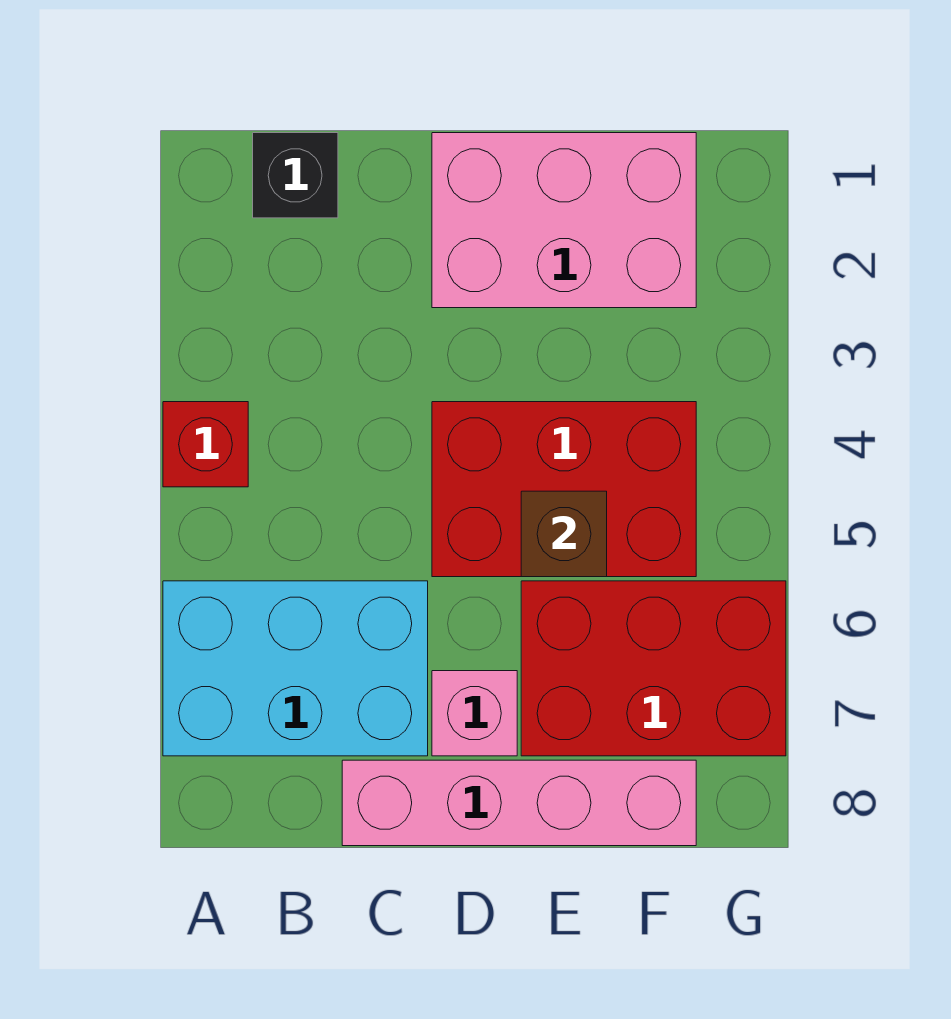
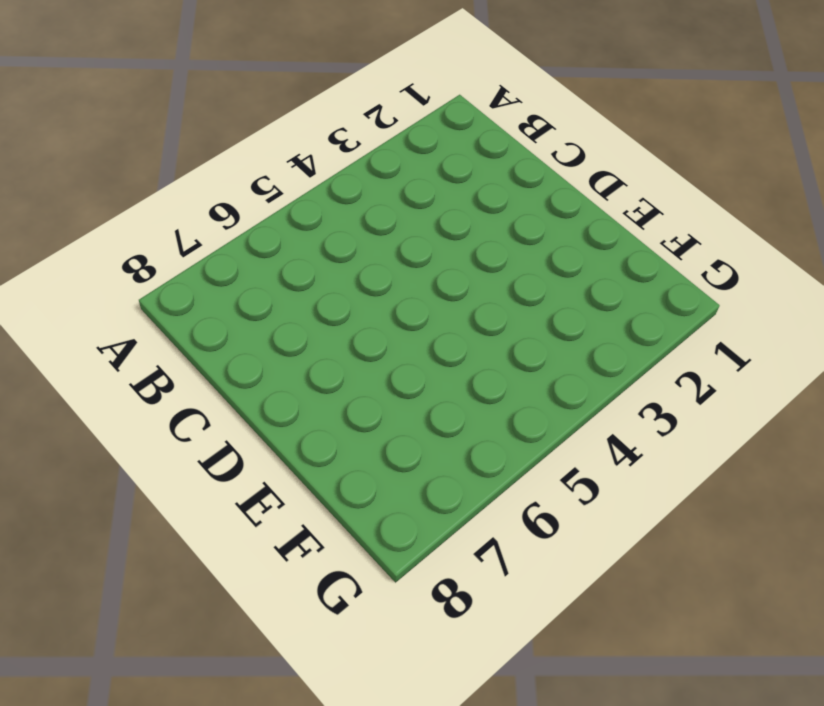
none -> red 1x1 brick [163,402,248,487]
none -> cyan 2x3 brick [163,581,428,756]

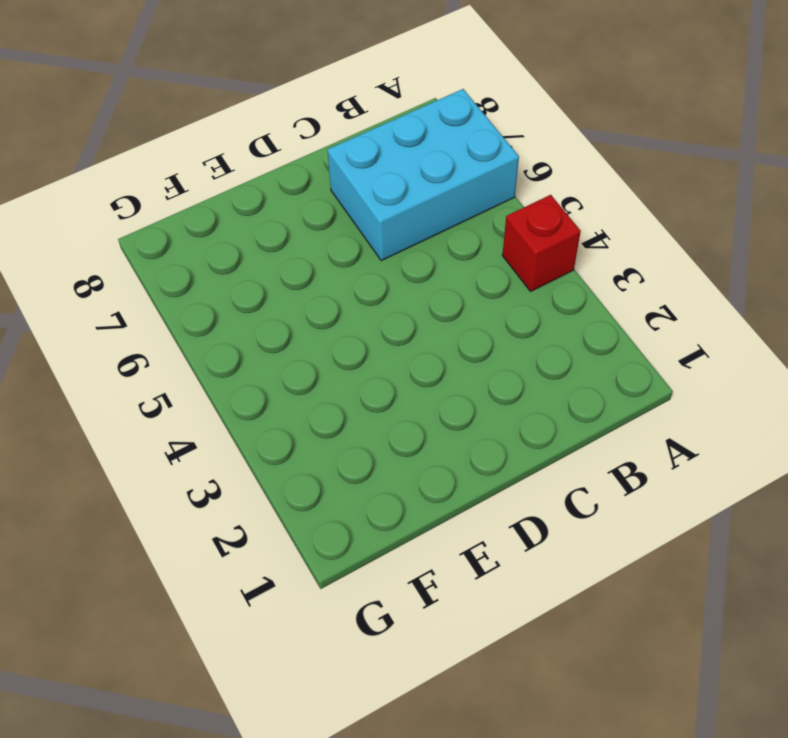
none -> black 1x1 brick [253,133,338,218]
none -> pink 1x4 brick [342,760,696,846]

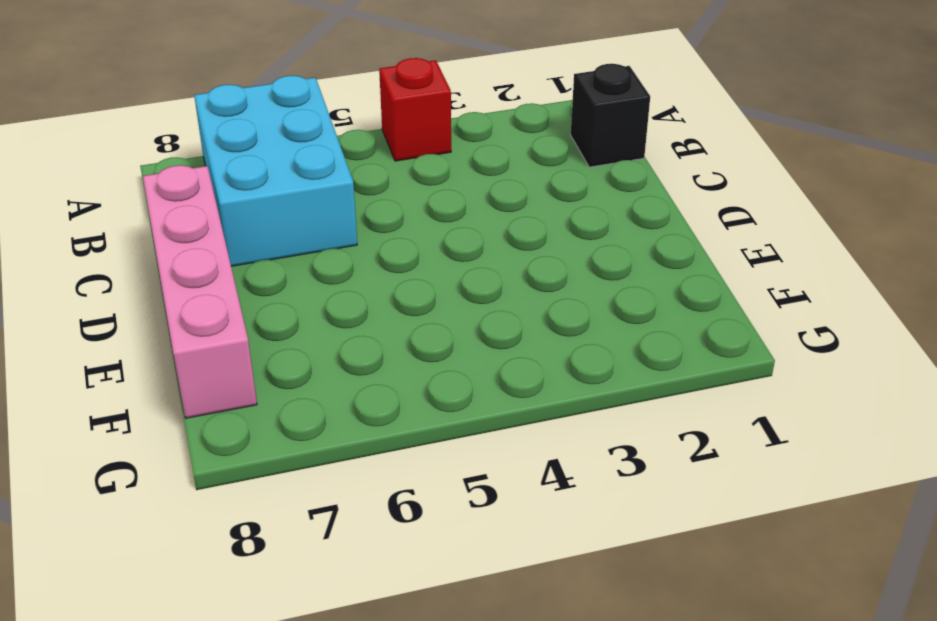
none -> pink 2x3 brick [432,133,696,308]
none -> red 2x3 brick [432,402,696,577]

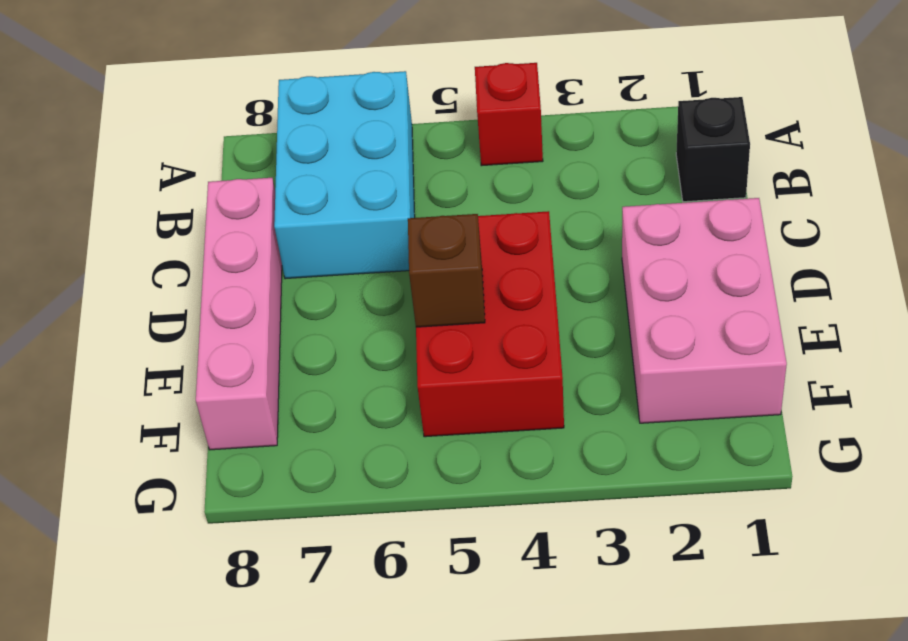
none -> pink 1x1 brick [432,671,517,756]
none -> red 2x3 brick [521,581,786,756]

